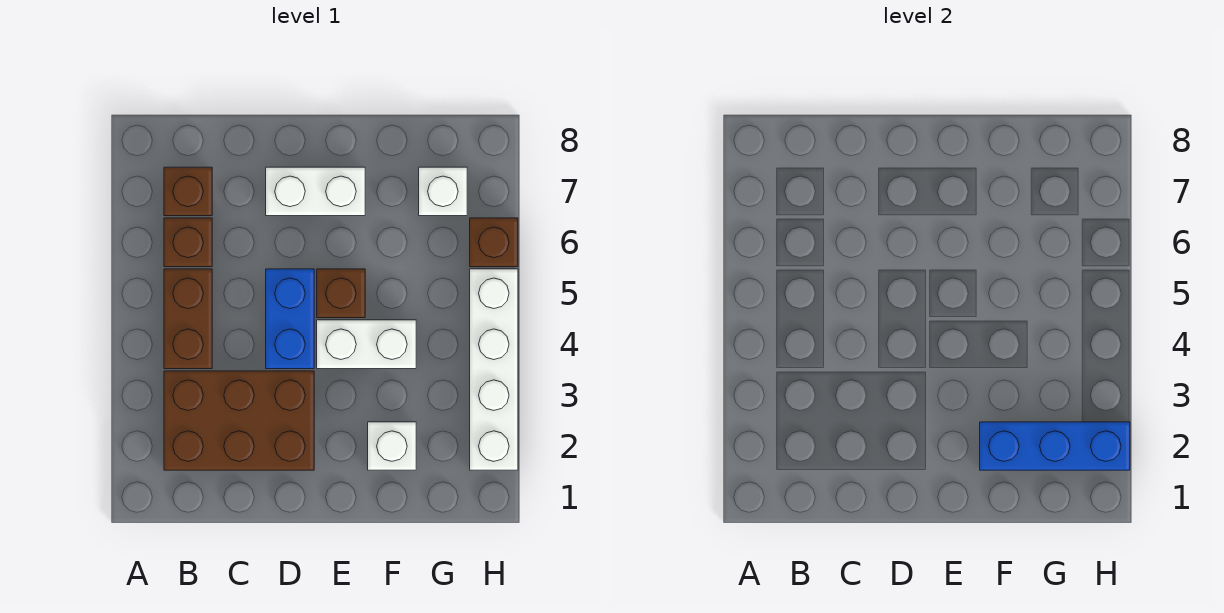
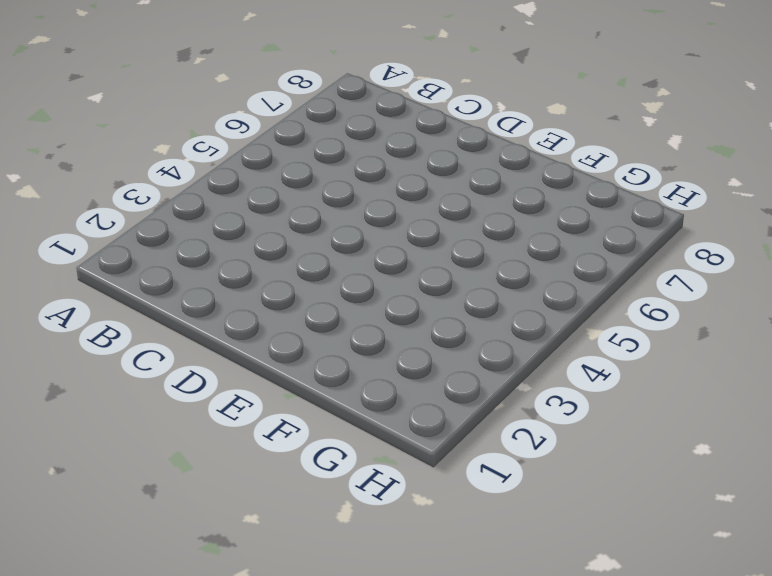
none -> brown 2x3 brick [164,371,314,470]
none -> brown 1x2 brick [164,269,212,369]
none -> brown 1x1 brick [164,218,212,267]

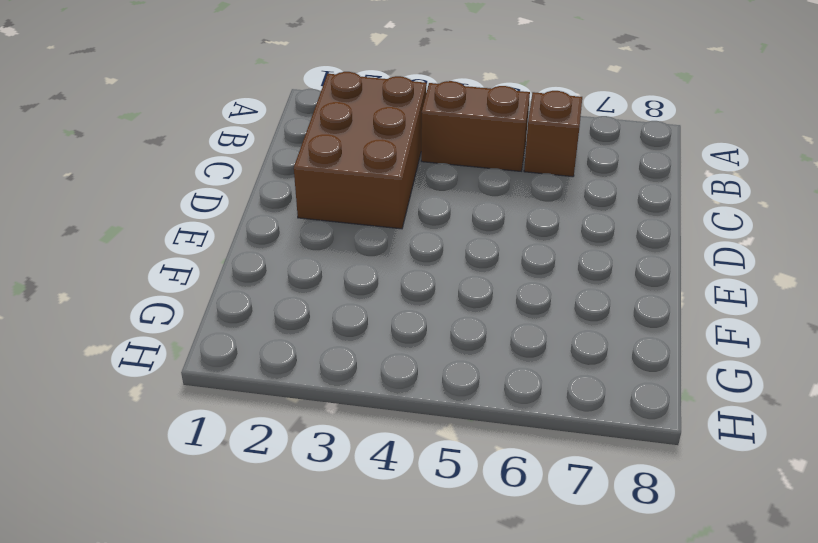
none -> brown 1x1 brick [164,167,212,216]
none -> blue 1x2 brick [266,269,314,369]
none -> white 1x2 brick [266,167,365,216]

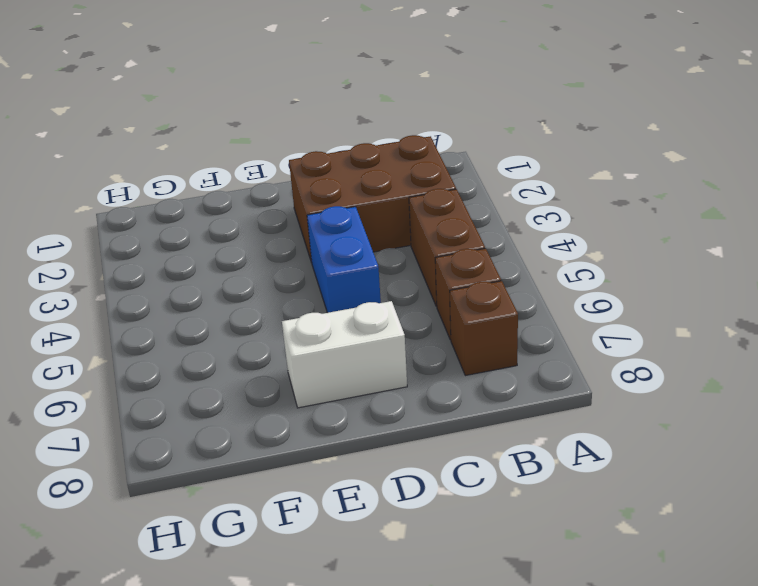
none -> white 1x2 brick [317,320,416,369]
none -> brown 1x1 brick [317,269,365,318]
none -> white 1x1 brick [368,422,416,470]

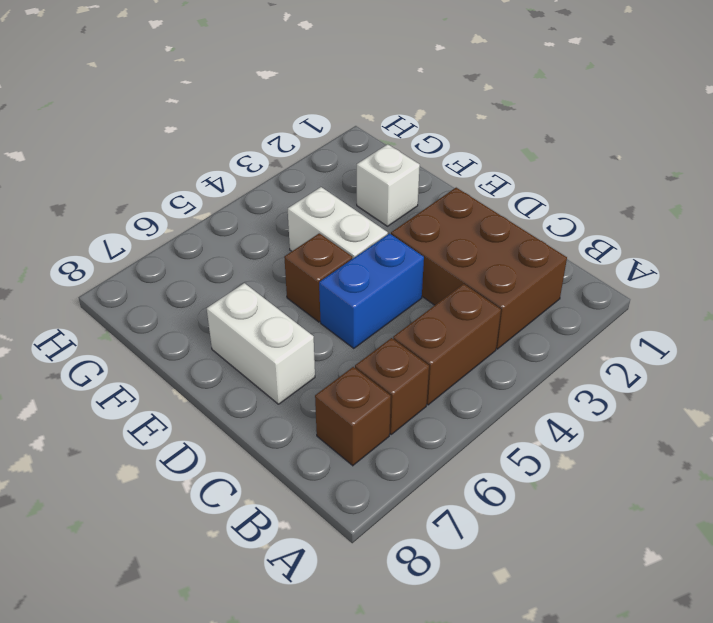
none -> white 1x1 brick [419,167,467,216]
none -> white 1x4 brick [470,269,518,470]
none -> brown 1x1 brick [470,218,518,267]

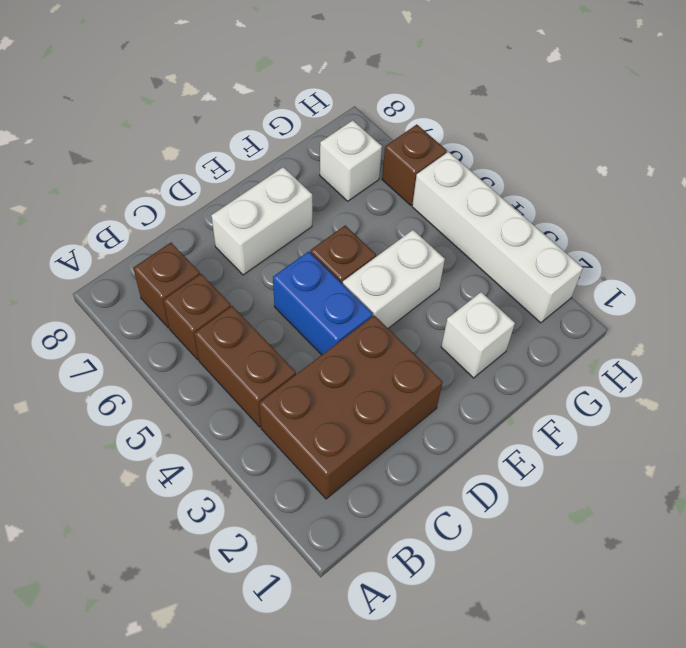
none -> blue 1x3 brick [980,422,1130,470]

